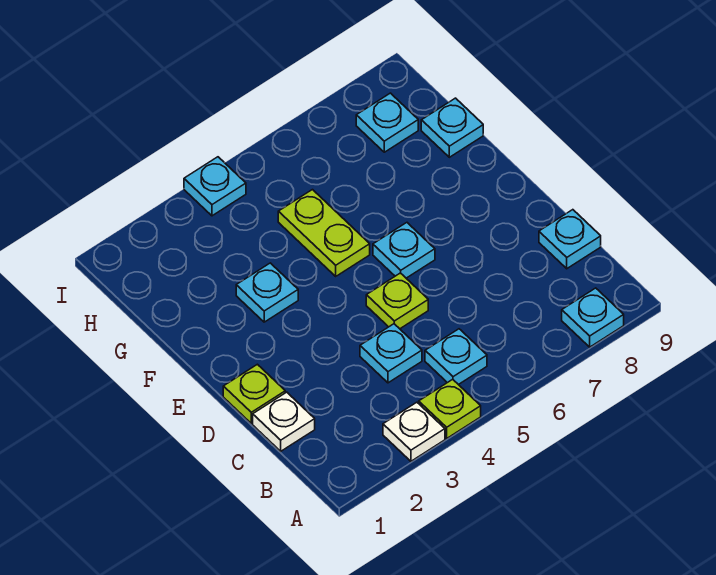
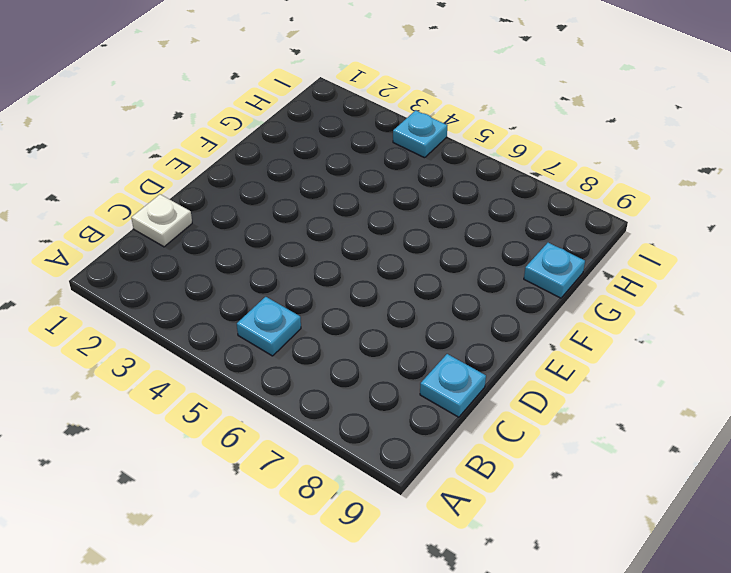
none -> white 1x1 plate [383,402,445,461]
none -> lime 1x1 plate [419,379,481,438]
none -> cyan 1x1 plate [562,288,624,347]

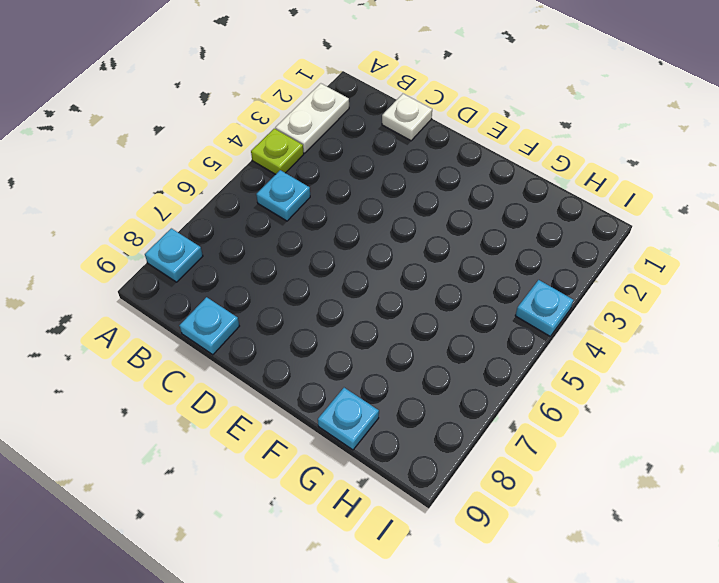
white 1x2 plate [275,83,349,153] -> white 1x1 plate [383,402,445,461]
none -> cyan 1x1 plate [360,324,422,383]
none -> lime 1x1 plate [223,364,285,423]
none -> lime 1x1 plate [366,273,428,329]

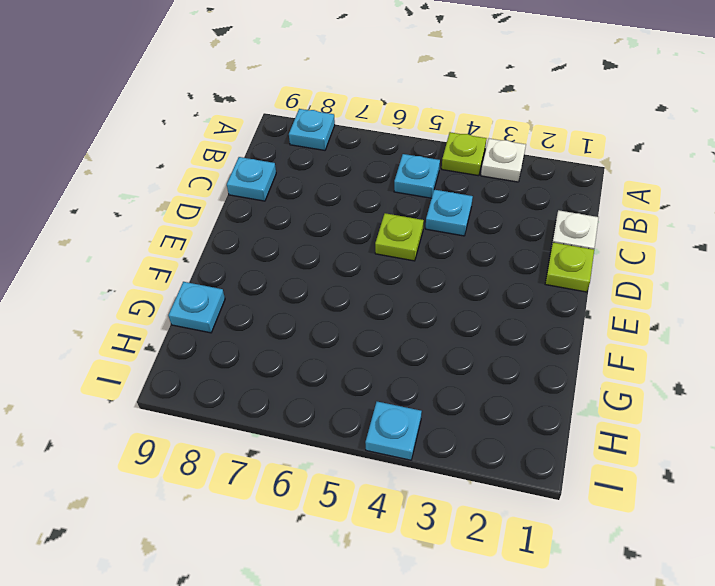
none -> cyan 1x1 plate [373,223,435,278]
none -> cyan 1x1 plate [236,263,298,322]
none -> lime 1x2 plate [278,190,370,276]

